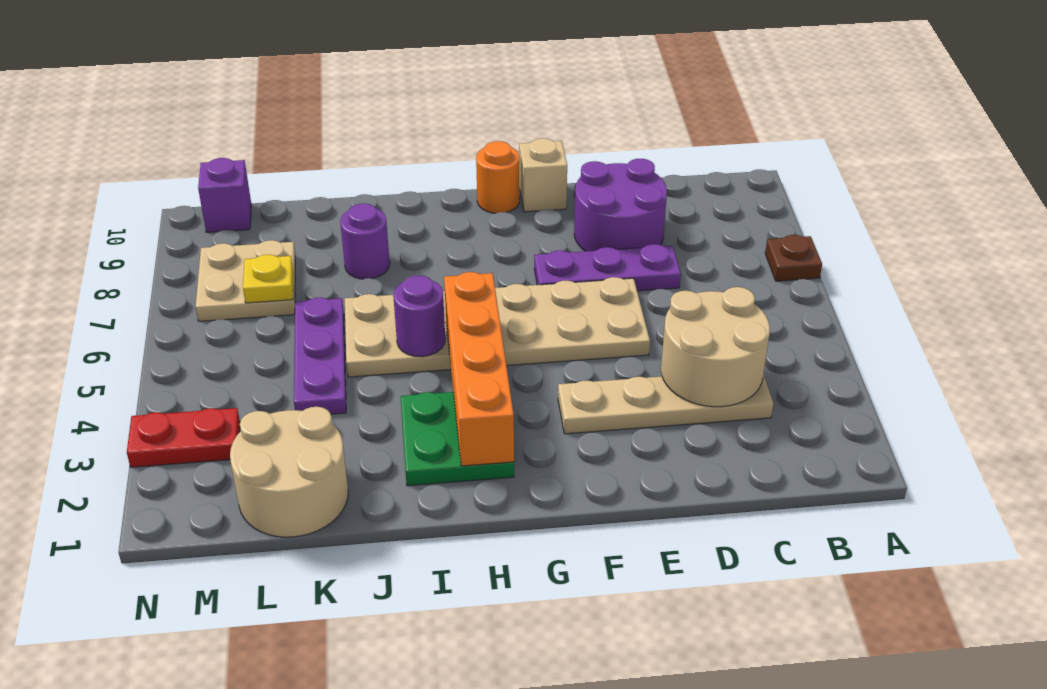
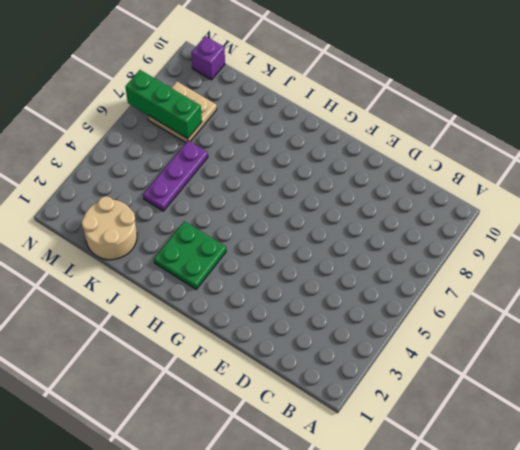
green 1x3 brick [125,70,202,139] -> yellow 1x1 plate [243,255,293,303]
none -> brown 1x1 plate [765,235,822,281]
none -> tan 1x4 plate [558,374,773,434]
none -> purple 1x3 plate [534,244,681,291]

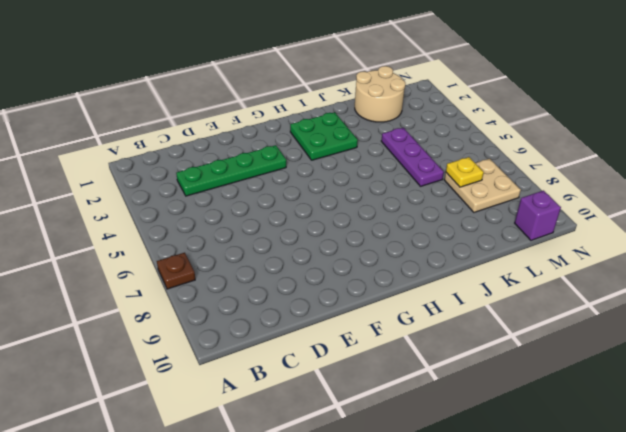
green 1x4 plate [176,145,286,196] -> tan 1x4 plate [558,374,773,434]
none -> purple 1x3 plate [534,244,681,291]
none -> purple 2x2 round brick [574,159,667,251]
none -> tan 2x6 plate [345,277,650,377]

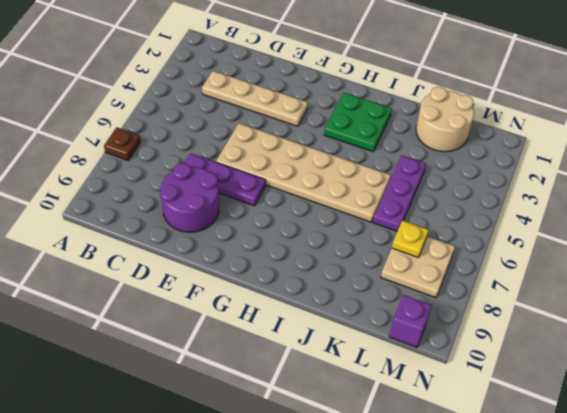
none -> tan 1x1 brick [519,138,567,212]
none -> orange 1x1 round brick [476,141,520,213]
none -> purple 1x1 round brick [340,203,390,279]

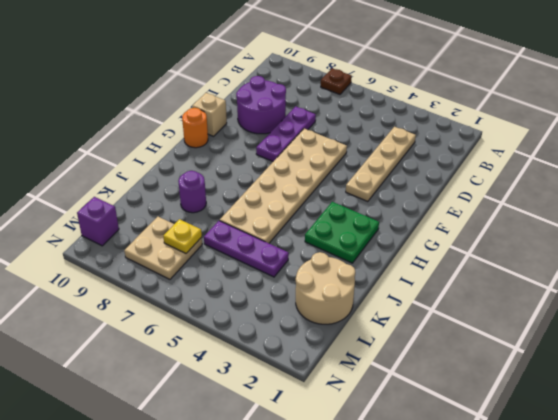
none -> red 1x2 plate [127,408,240,467]
none -> tan 2x2 round brick [661,287,770,407]
none -> orange 1x4 brick [444,272,514,466]

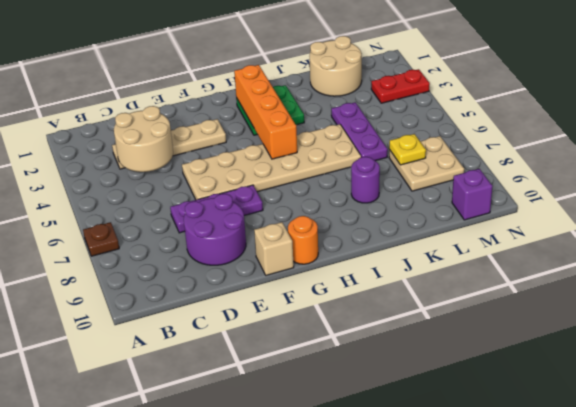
none -> purple 1x1 round brick [393,275,445,357]

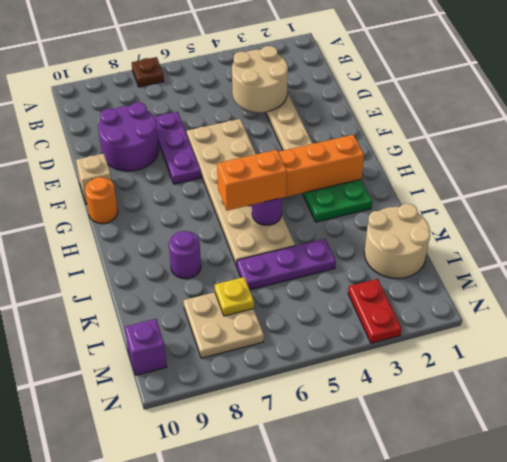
orange 1x2 brick [217,150,287,211] -> none

